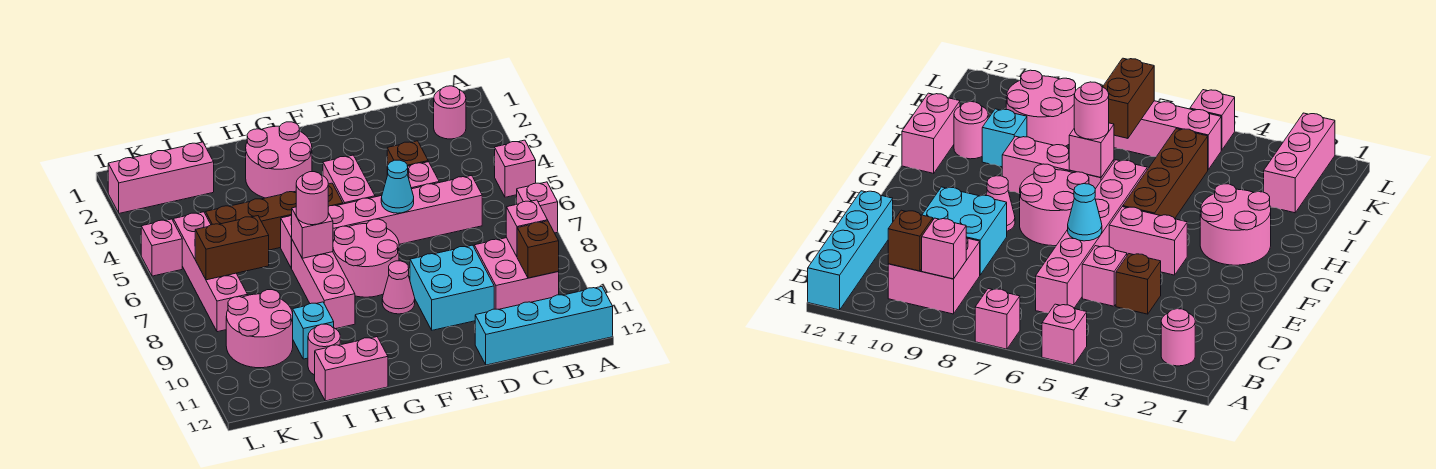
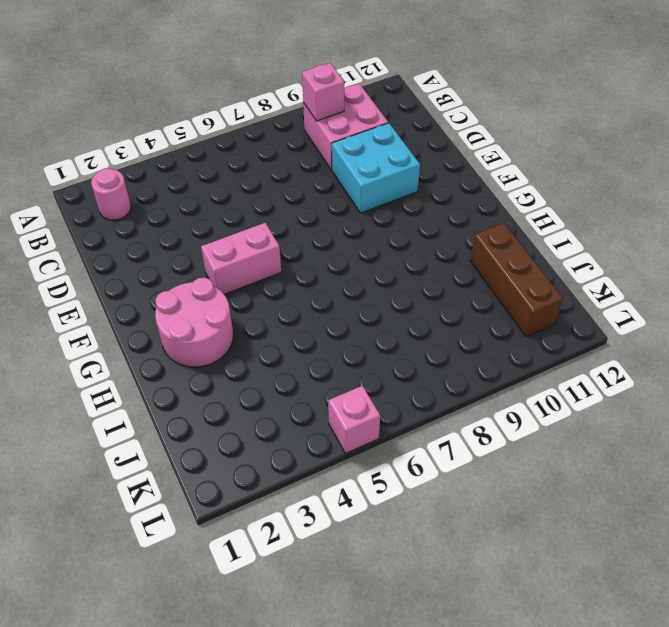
brown 1x3 brick [470,223,563,337] -> pink 1x1 round brick [308,324,341,375]
none -> pink 1x1 brick [495,140,536,197]
none -> pink 1x1 brick [517,182,558,233]
none -> cyan 1x4 brick [475,287,613,365]

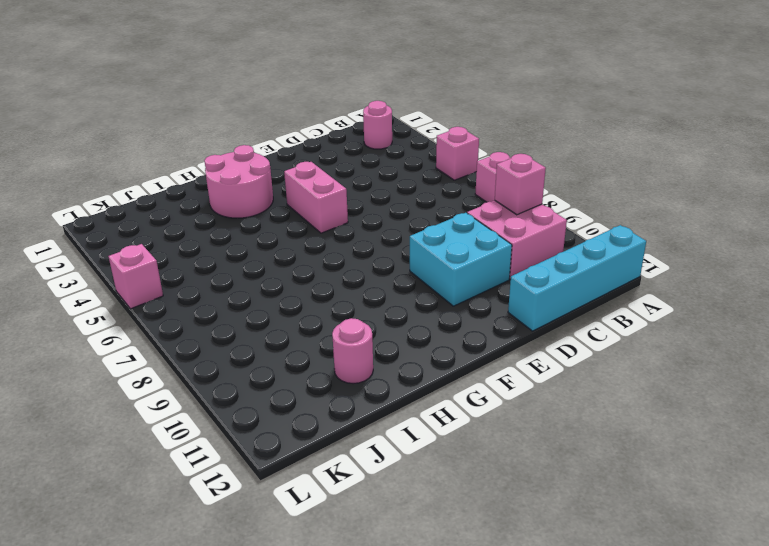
none -> pink 1x6 brick [281,175,482,268]
none -> brown 1x1 brick [387,141,428,175]
none -> pink 1x1 brick [407,162,439,189]

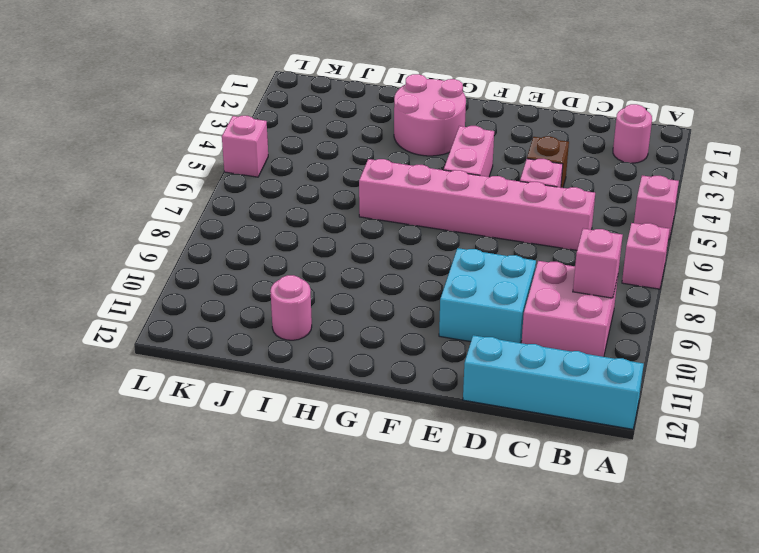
none -> pink 2x2 round brick [333,219,399,297]
none -> pink 1x1 cone [382,261,415,314]
none -> brown 1x4 brick [206,183,343,250]

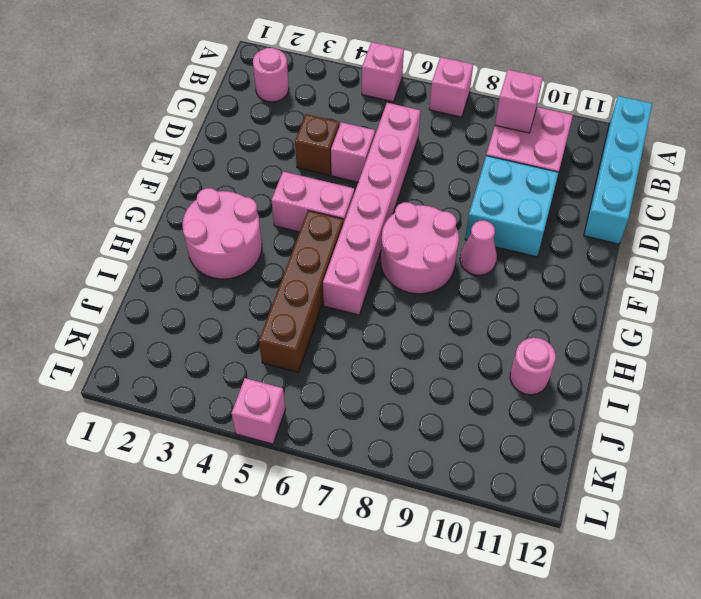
none -> pink 1x3 brick [292,240,355,329]
none -> pink 1x2 brick [315,337,388,401]
none -> cyan 1x1 brick [293,302,334,359]

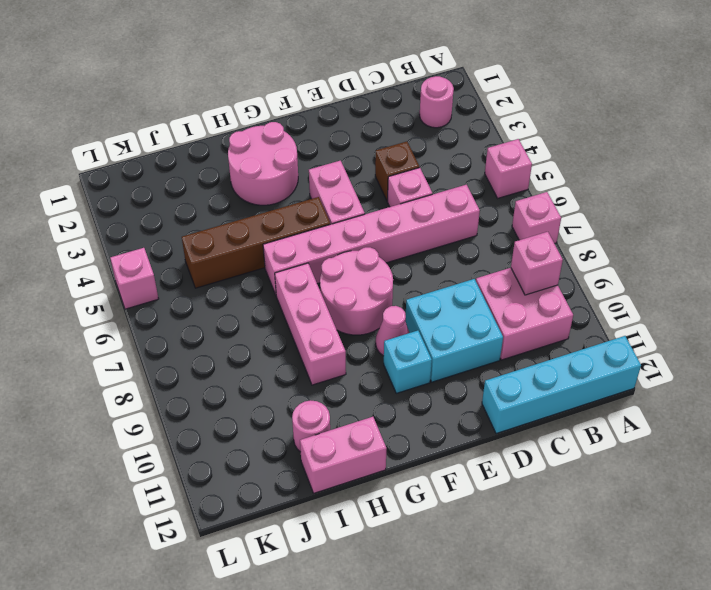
cyan 1x1 brick [384,331,432,393] -> cyan 1x1 brick moved to [293,302,334,359]
none -> pink 1x3 brick [108,142,214,213]
none -> pink 2x2 round brick [226,290,293,368]
none -> pink 1x4 brick [173,212,248,332]

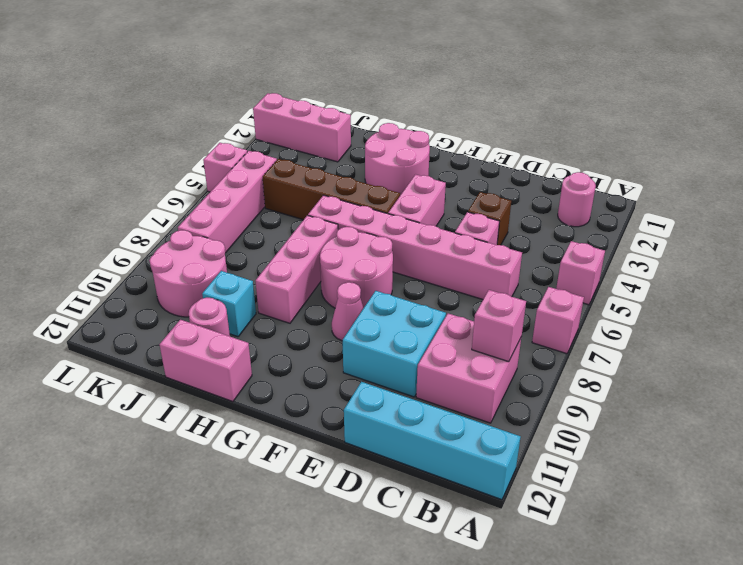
none -> brown 1x1 brick [517,221,559,278]
none -> cyan 1x1 cone [381,160,414,213]
none -> pink 1x1 brick [291,207,333,258]

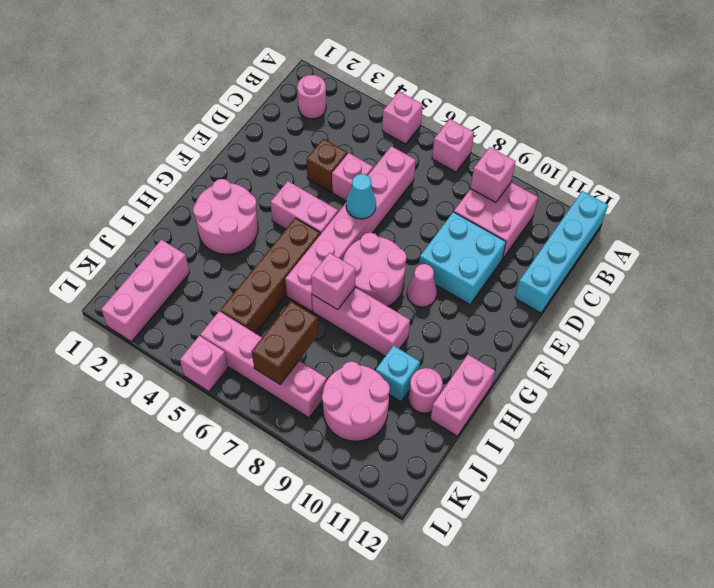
none -> brown 1x1 brick [517,221,559,278]
none -> pink 1x1 round brick [296,172,328,225]

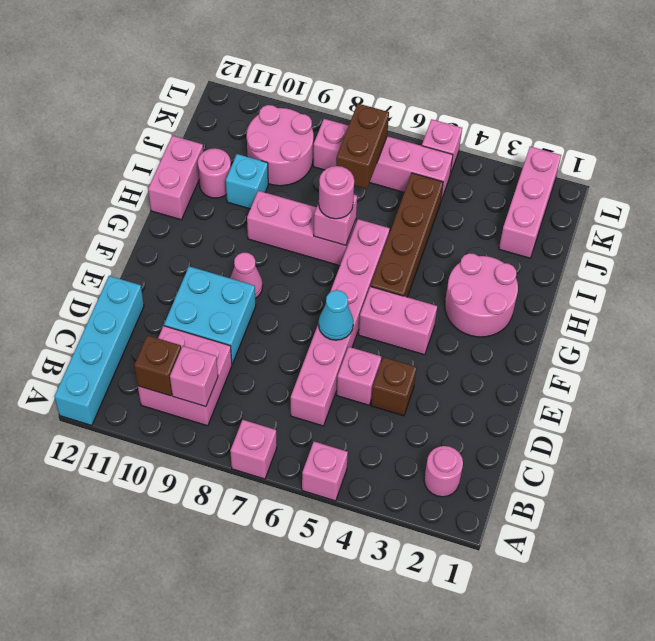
none -> pink 2x2 round brick [333,219,399,297]

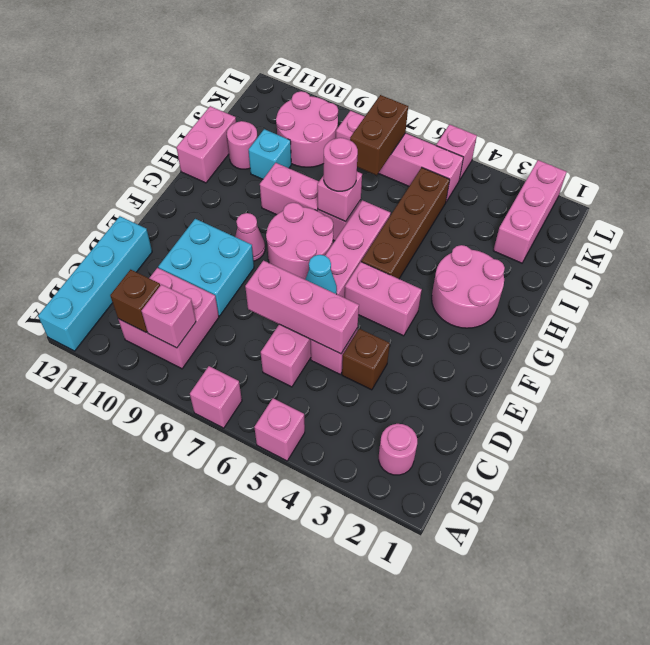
pink 1x3 brick [245,261,359,354] -> none

